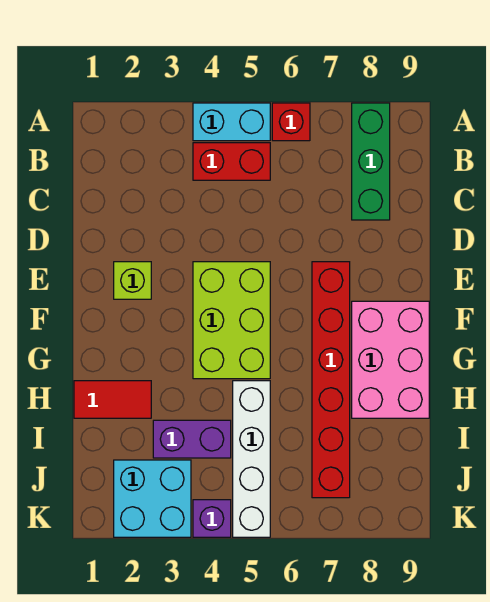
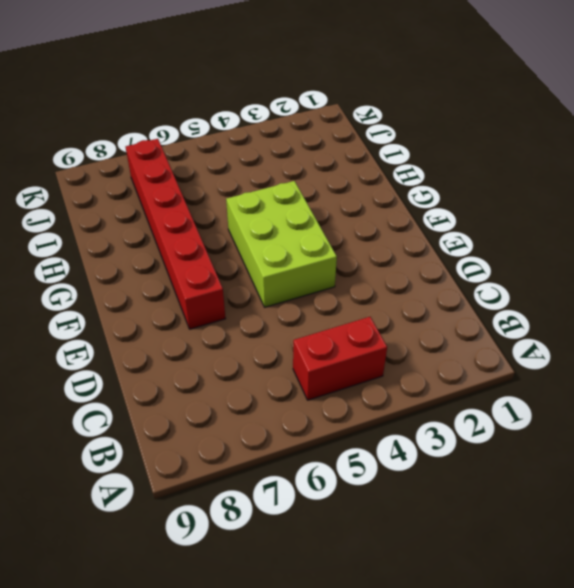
none -> cyan 1x2 brick [193,103,270,141]
none -> red 1x1 brick [272,103,310,141]
none -> green 1x3 brick [352,103,390,220]

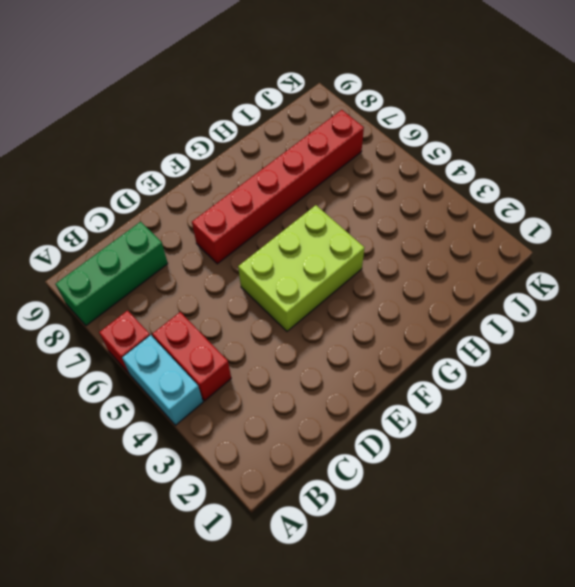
none -> lime 1x1 brick [114,262,151,299]
none -> pink 2x3 brick [352,301,429,418]
none -> red 1x2 tile [74,381,151,418]

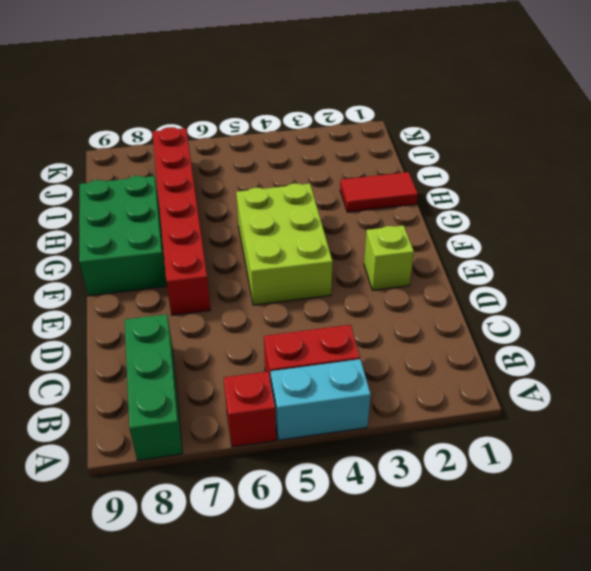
green 2x3 brick [79,176,167,296] -> pink 2x3 brick [352,301,429,418]
none -> white 1x4 brick [233,381,270,537]
none -> purple 1x2 brick [153,420,231,458]
none -> cyan 2x2 brick [114,460,191,537]

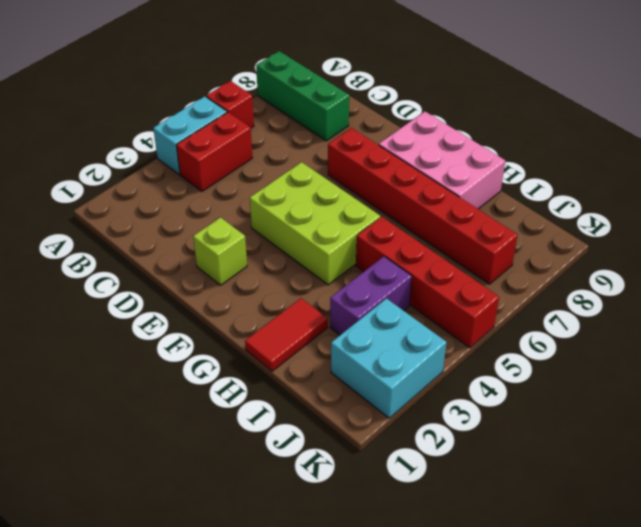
red 1x4 brick [356,217,499,348] -> white 1x4 brick [233,381,270,537]
none -> purple 1x1 brick [193,500,231,537]

